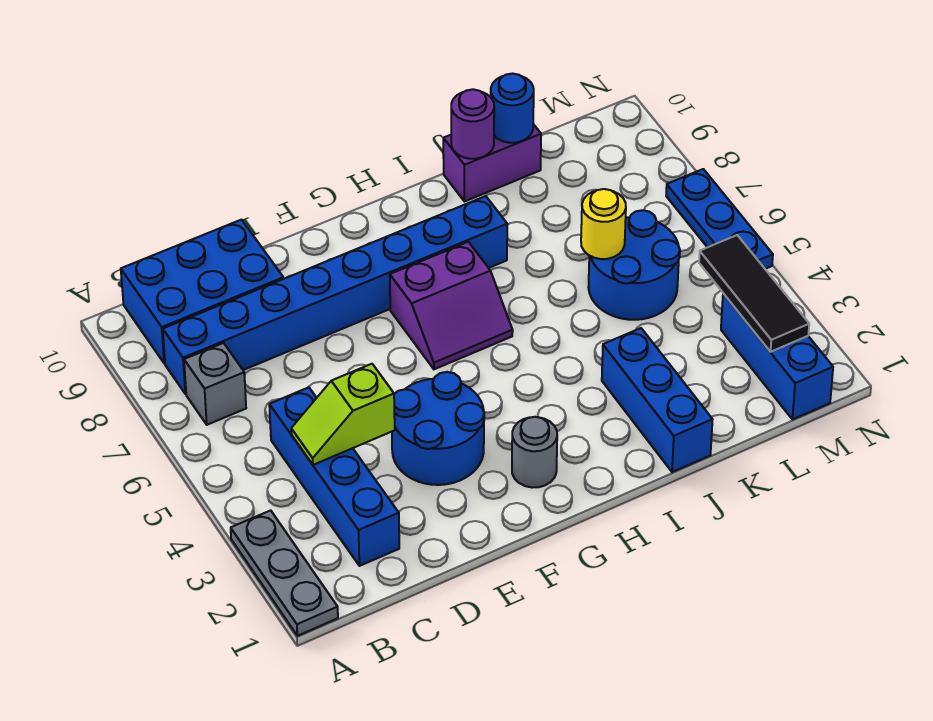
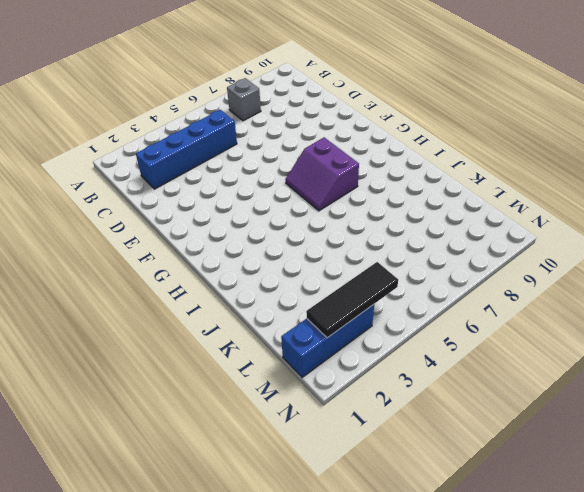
none -> grey 1x3 plate [231,510,338,636]
none -> blue 1x8 brick [163,196,507,394]
none -> blue 2x3 brick [121,220,283,363]

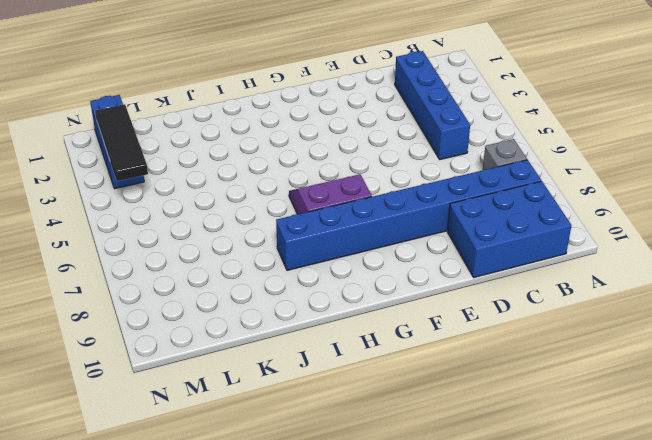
none -> grey 1x3 plate [231,510,338,636]
none -> blue 2x2 round brick [392,372,484,485]
none -> grey 1x1 round brick [512,417,557,488]

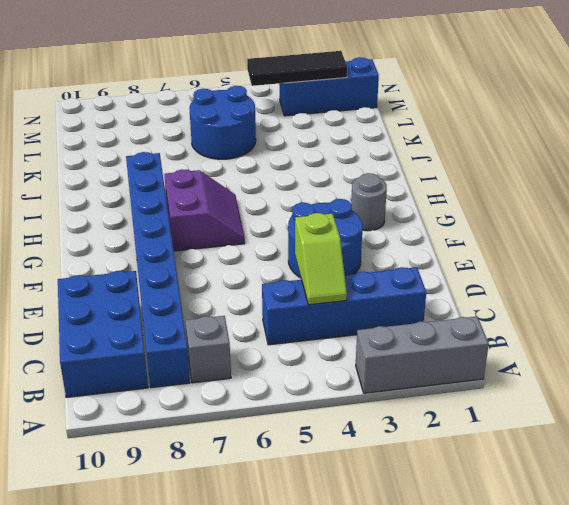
grey 1x3 brick [356,316,489,393] -> grey 1x3 plate [231,510,338,636]
none -> blue 1x3 brick [602,328,713,472]
none -> purple 1x2 brick [443,124,541,202]
none -> blue 1x3 plate [666,169,773,269]

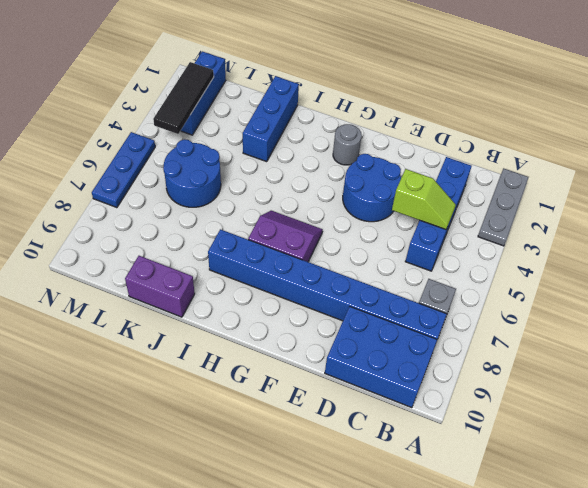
none -> purple 1x1 round brick [451,89,494,159]
none -> yellow 1x1 round brick [581,189,626,259]
none -> blue 1x1 round brick [491,74,534,143]

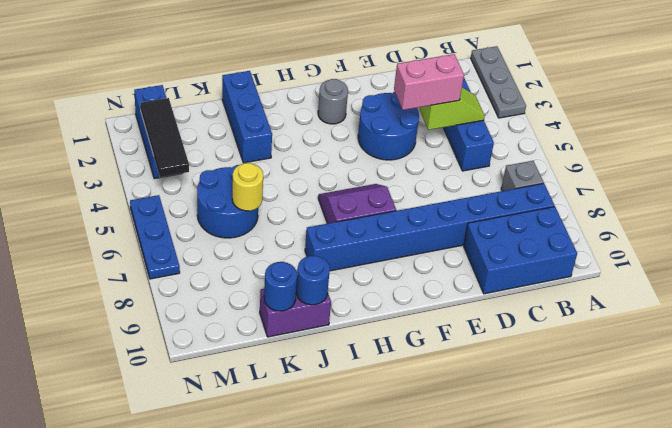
pink 1x2 brick [394,54,464,110] -> none
blue 1x1 round brick [296,256,330,305] -> purple 1x1 round brick [451,89,494,159]

